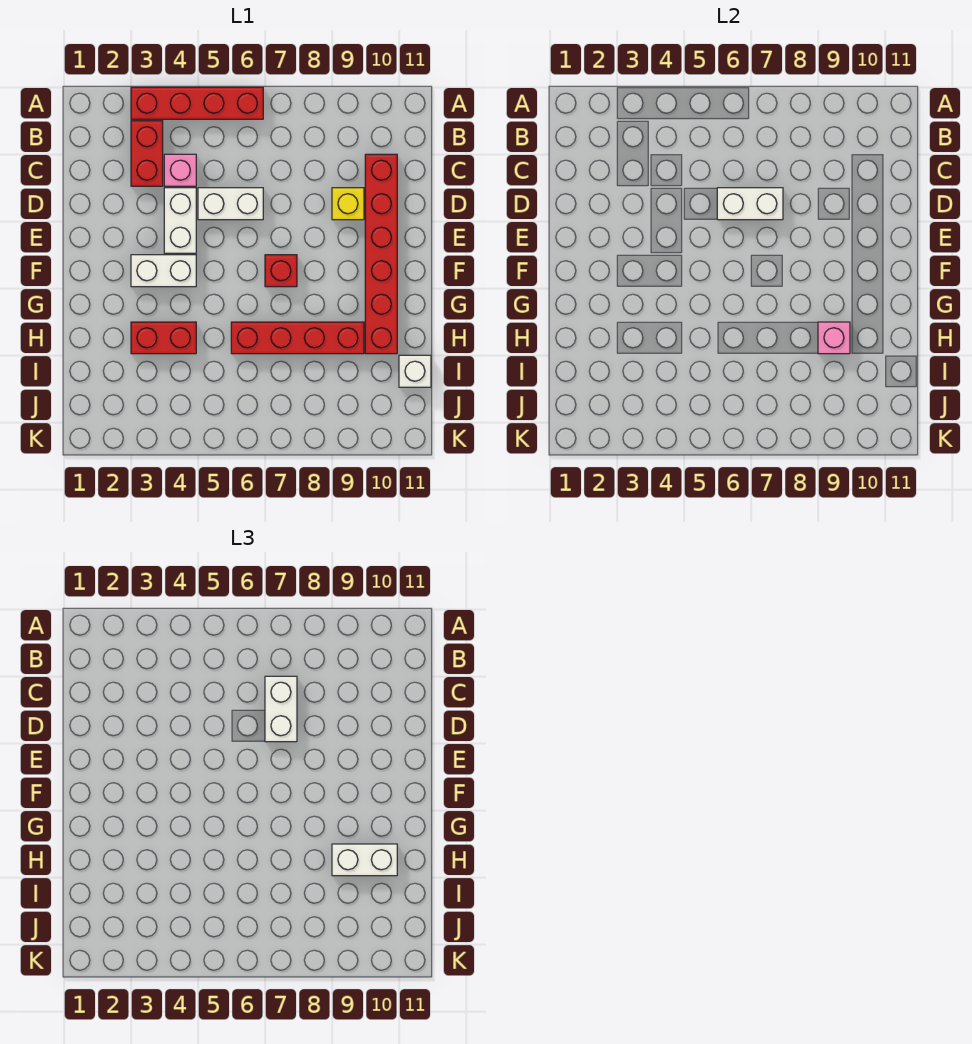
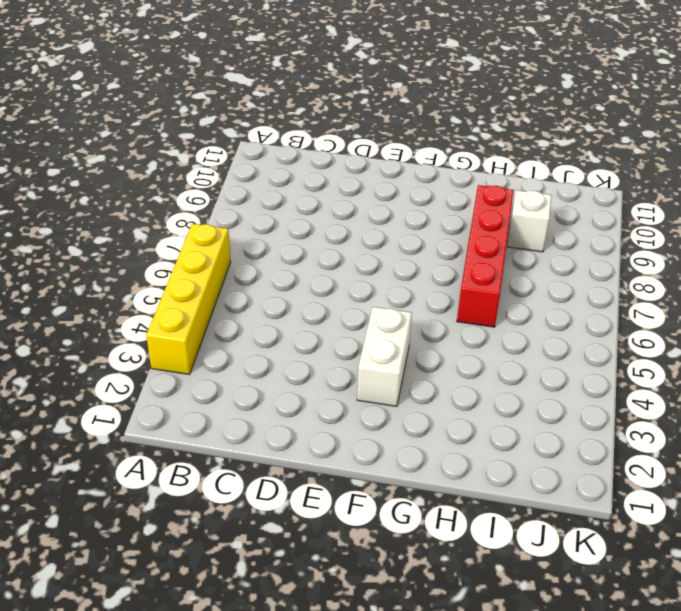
yellow 1x4 brick [146,224,231,375] -> red 1x4 brick [131,87,263,119]
white 1x1 brick [507,190,552,252] -> white 1x1 brick moved to [399,355,431,387]
none -> red 1x2 brick [131,121,163,186]
none -> pink 1x1 brick [164,154,196,186]
none -> red 1x6 brick [365,154,397,354]

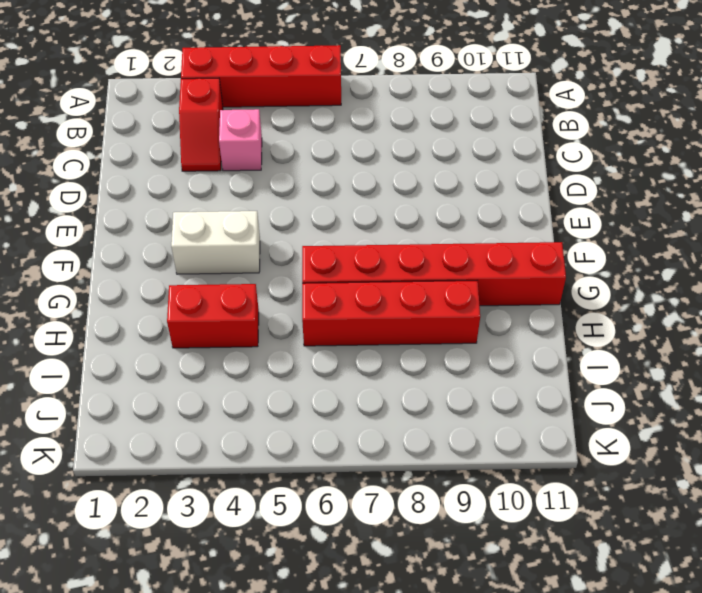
red 1x2 slope [179,78,223,171] -> red 1x2 brick [131,121,163,186]
red 1x6 brick [302,242,566,306] -> red 1x6 brick turned to [365,154,397,354]
none -> white 1x2 brick [164,188,196,253]
none -> white 1x2 brick [198,188,263,220]
none -> yellow 1x1 brick [332,188,364,220]

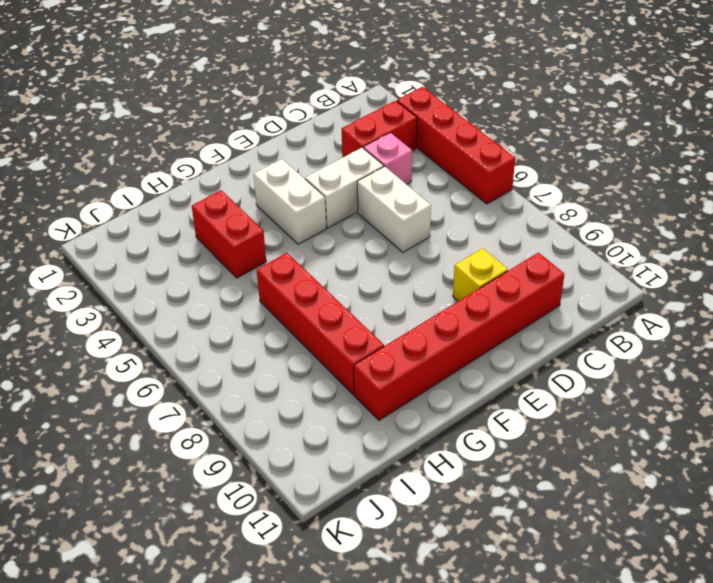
none -> red 1x1 brick [265,255,297,287]
none -> white 1x1 brick [399,355,431,387]
none -> white 1x2 brick [717,188,783,220]

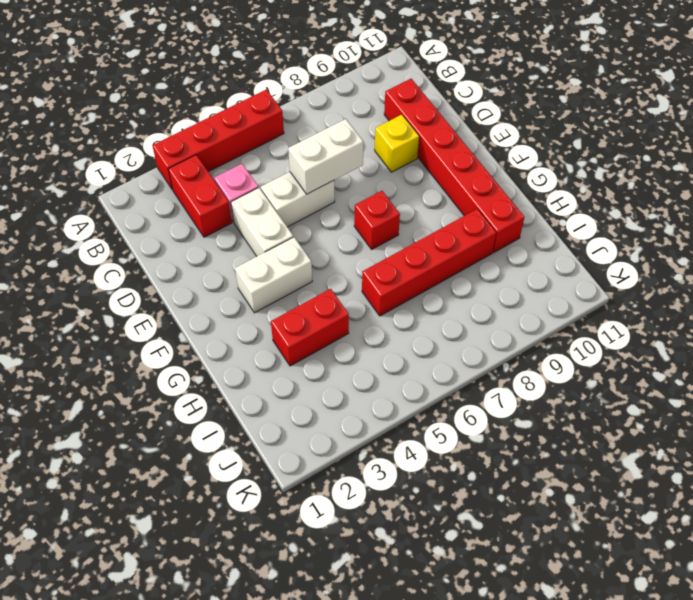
none -> white 1x1 brick [399,355,431,387]
none -> pink 1x1 brick [818,322,850,354]
none -> white 1x2 brick [265,676,297,742]

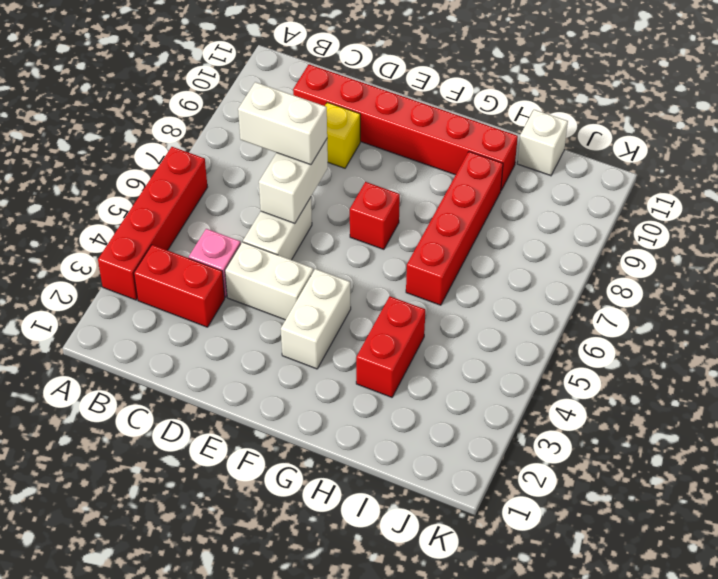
none -> pink 1x1 brick [818,322,850,354]
none -> white 1x2 brick [332,844,397,876]

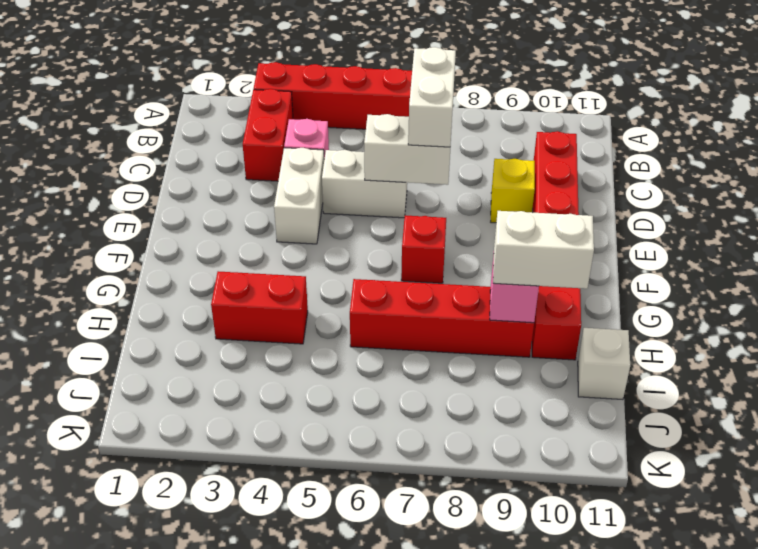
none -> white 1x2 brick [131,255,196,287]

